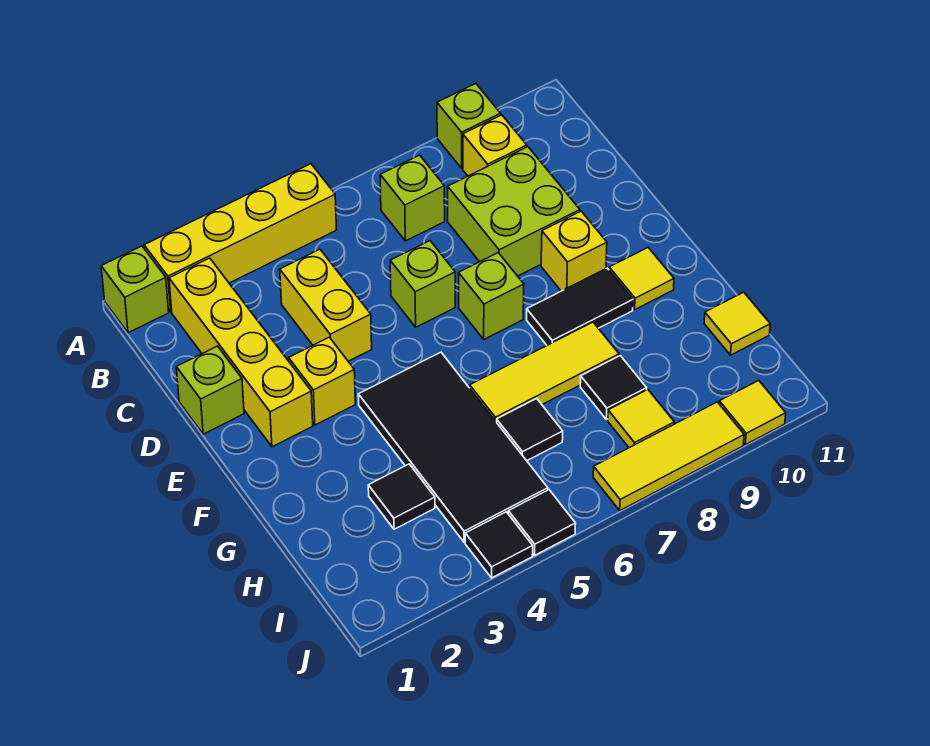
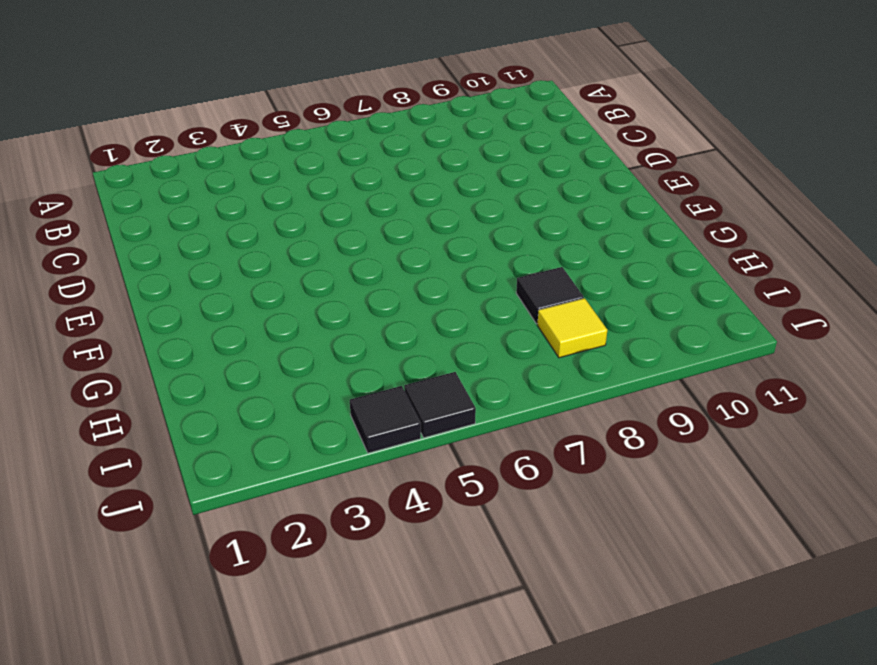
none -> lime 1x1 brick [101,246,169,333]
none -> yellow 1x4 brick [144,164,336,312]
none -> lime 1x1 brick [437,84,501,168]

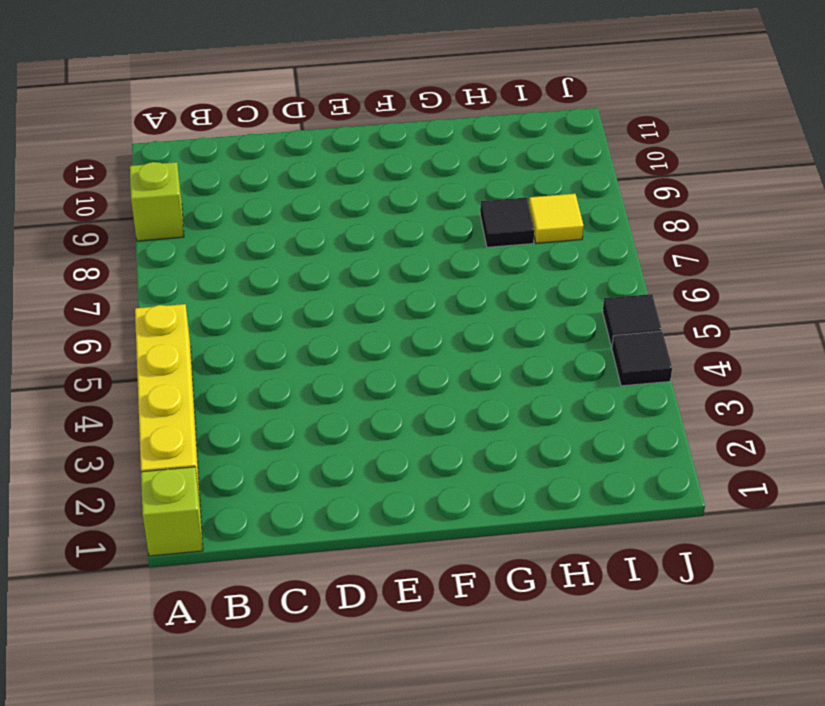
none -> yellow 1x4 brick [169,258,313,447]
none -> lime 1x1 brick [380,155,445,241]
none -> yellow 1x1 brick [463,115,527,176]

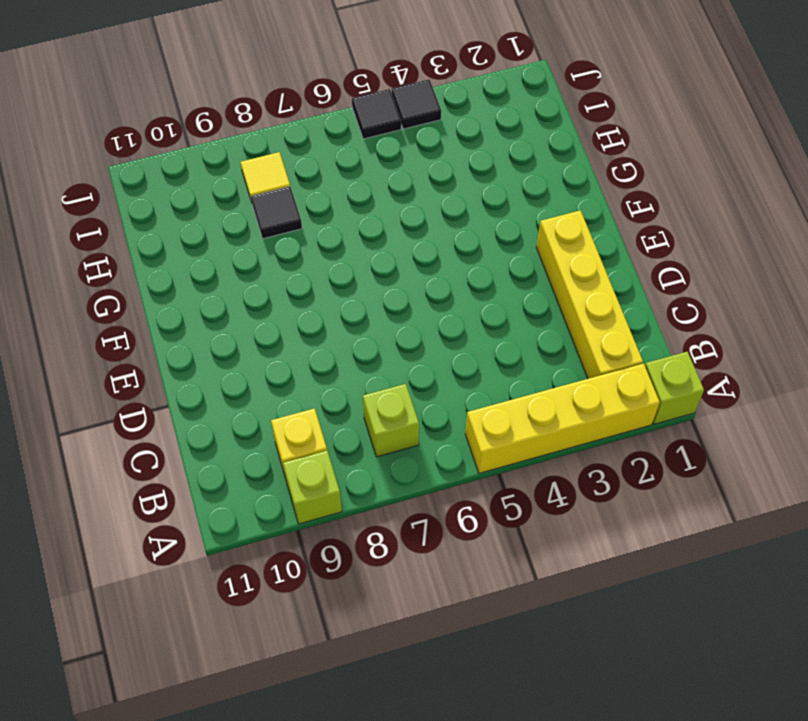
none -> yellow 1x2 brick [280,249,372,361]
none -> lime 2x2 brick [448,147,580,276]
none -> lime 1x1 brick [176,346,244,434]

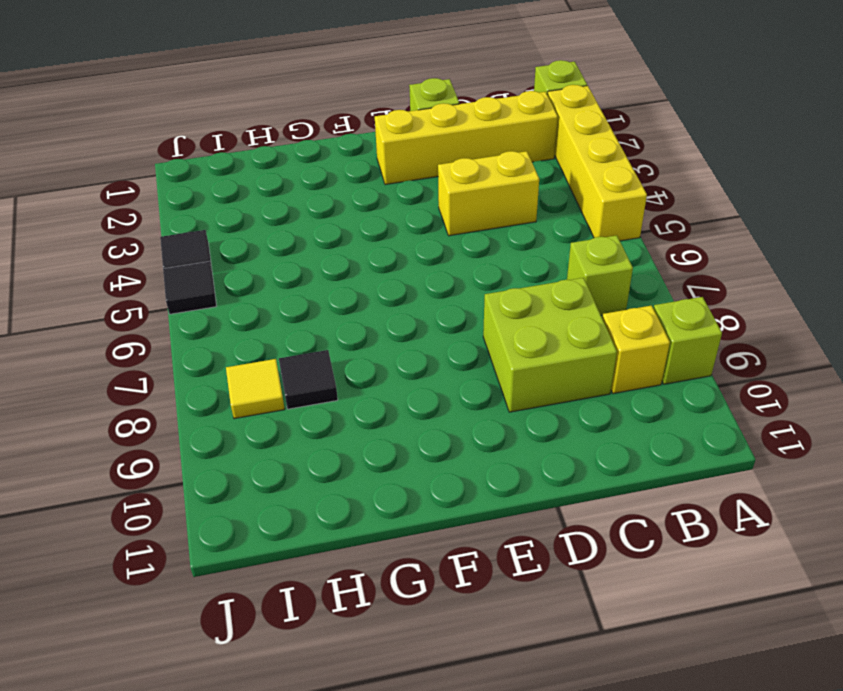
none -> lime 1x1 brick [390,241,455,327]
none -> yellow 1x1 brick [289,337,355,425]
none -> lime 1x1 brick [459,253,524,339]

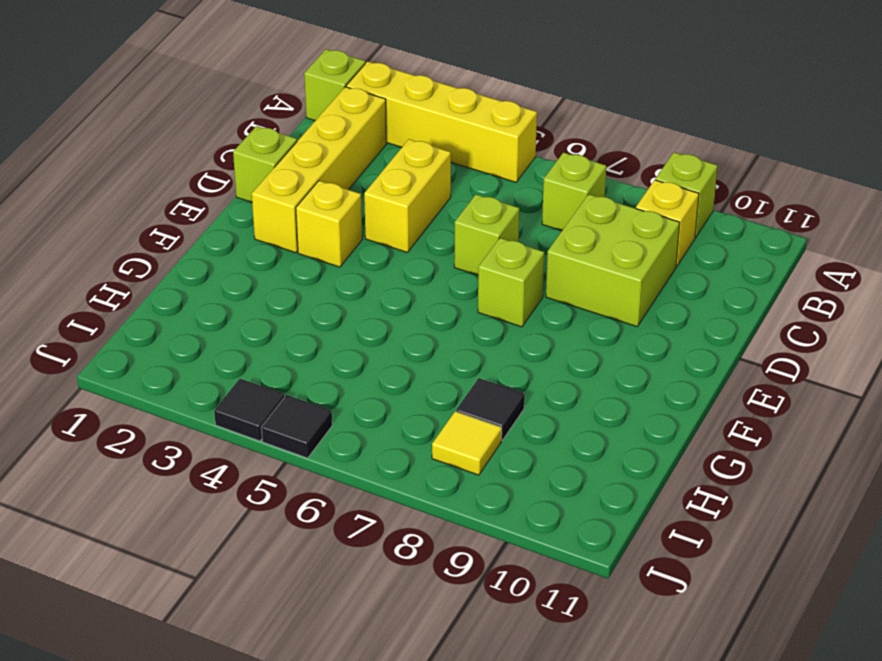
none -> yellow 1x1 brick [541,211,607,291]
none -> black 2x4 tile [358,352,548,542]
none -> black 1x2 tile [527,268,633,345]

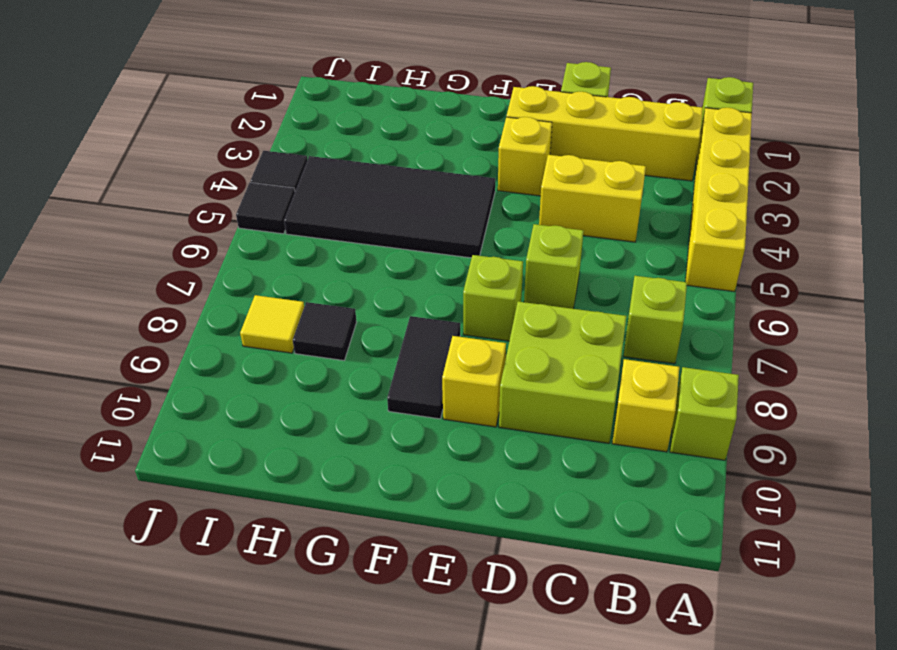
none -> yellow 1x1 tile [609,248,674,310]
none -> yellow 1x3 tile [470,322,619,422]
none -> black 1x1 tile [368,464,435,529]

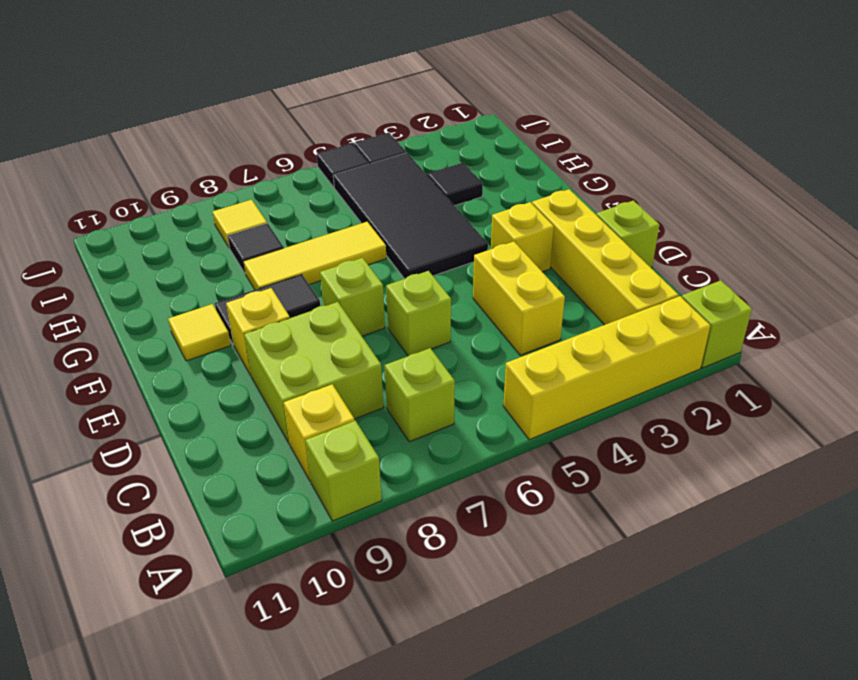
none -> black 1x1 tile [497,399,563,461]
none -> yellow 1x1 tile [704,292,770,355]
none -> yellow 1x3 tile [593,402,744,510]

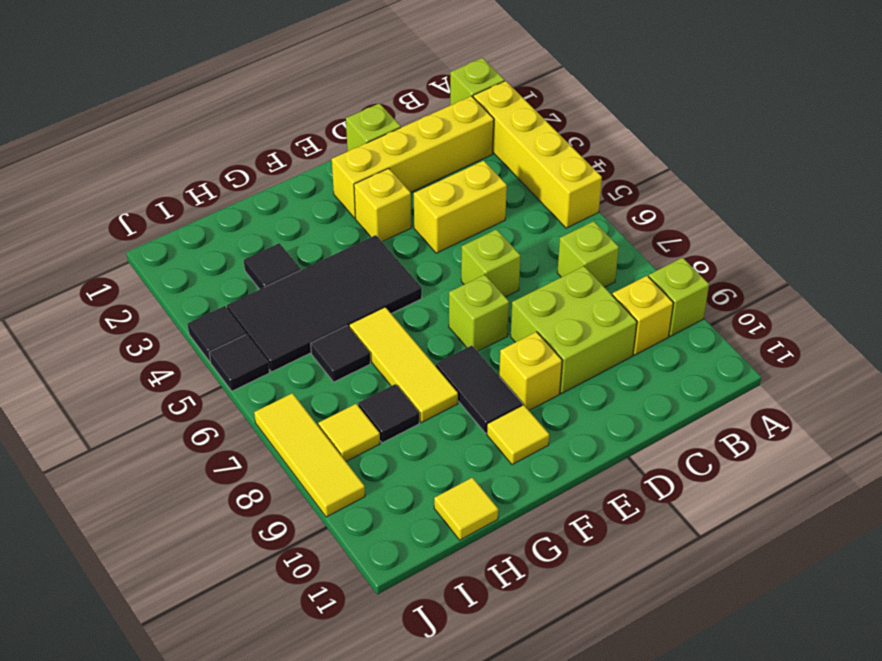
none -> yellow 1x1 tile [719,380,786,445]

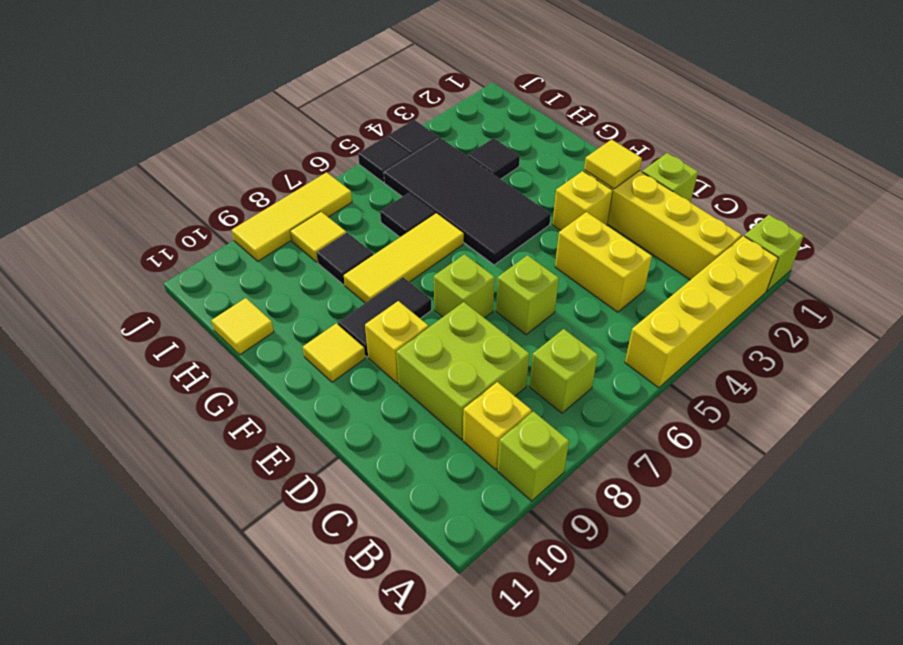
yellow 1x1 tile [584,139,642,189] -> yellow 1x1 tile moved to [719,380,786,445]

